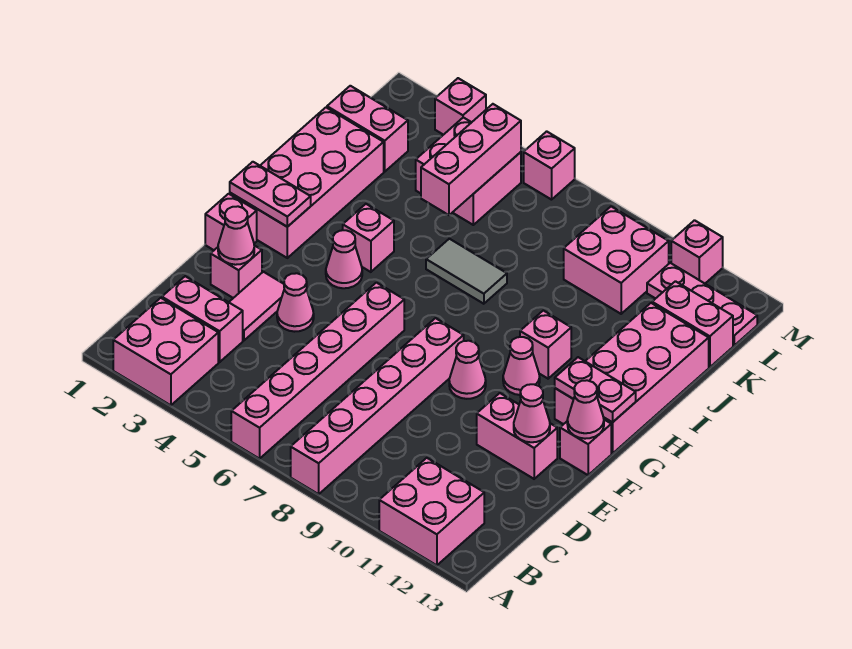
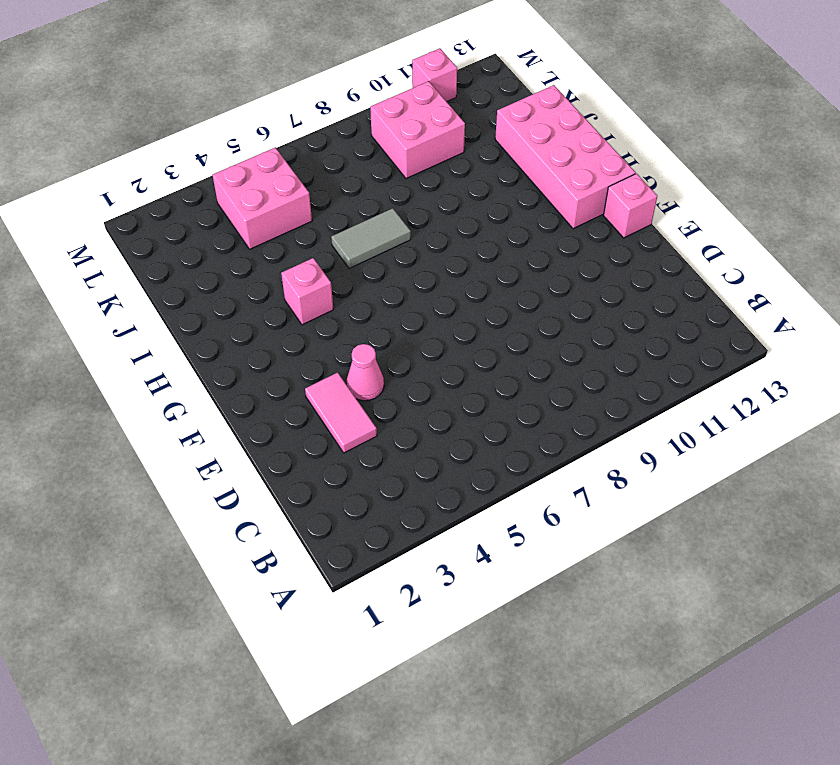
none -> pink 2x2 brick [113,298,218,405]
none -> pink 1x6 brick [231,283,404,459]
none -> pink 1x6 brick [291,318,464,494]
none -> pink 2x2 brick [379,458,484,565]

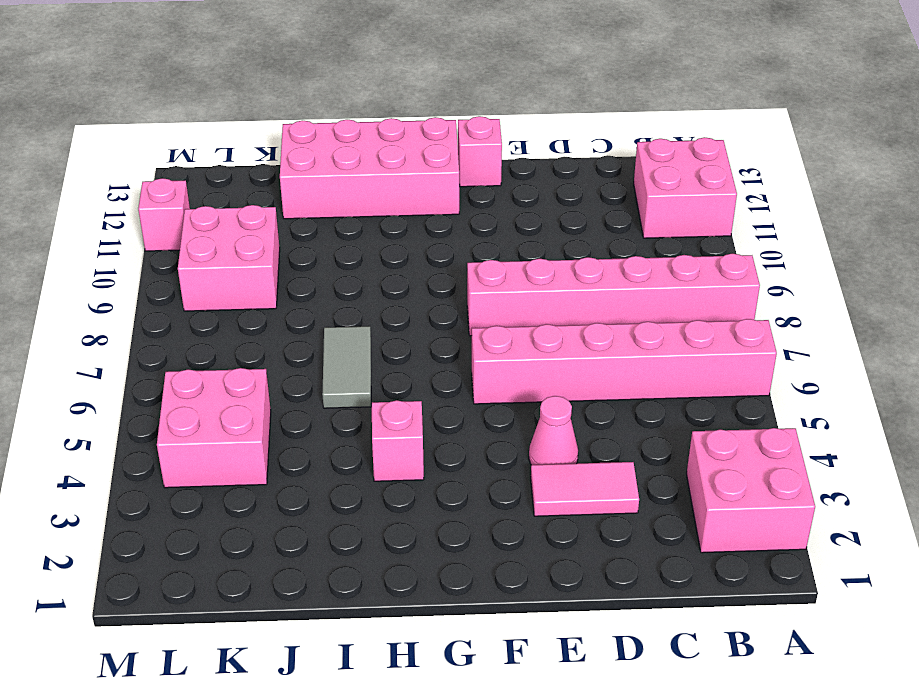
none -> pink 1x2 brick [162,276,243,362]
none -> pink 1x1 brick [211,245,262,298]
none -> pink 1x2 brick [477,393,557,479]
none -> pink 1x1 brick [205,194,257,250]

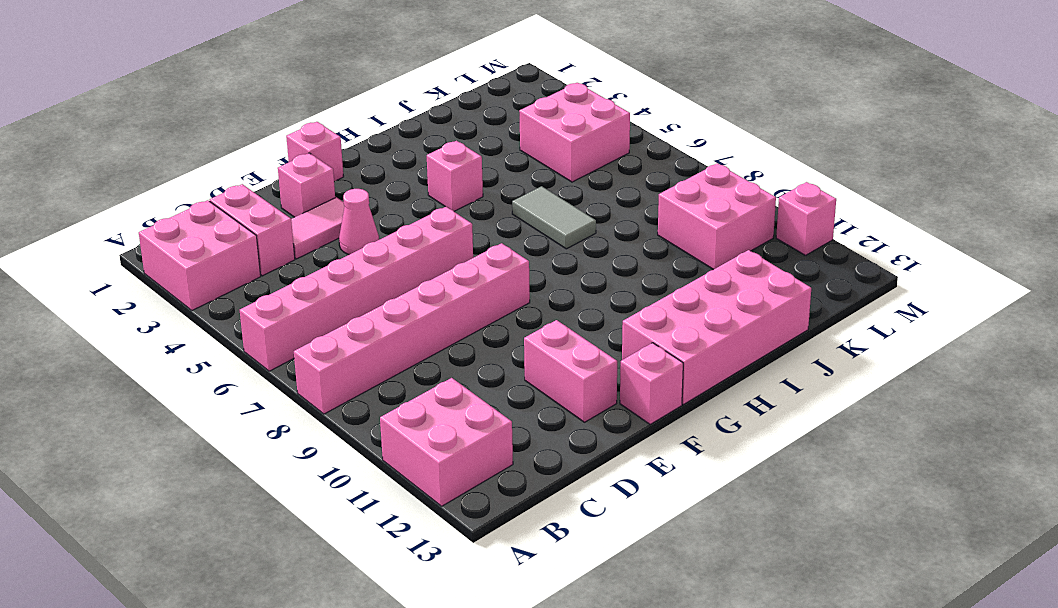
none -> pink 1x1 cone [449,341,486,399]
none -> pink 2x4 brick [230,108,384,258]
none -> pink 1x1 cone [326,230,362,288]
none -> pink 1x1 cone [503,337,540,395]

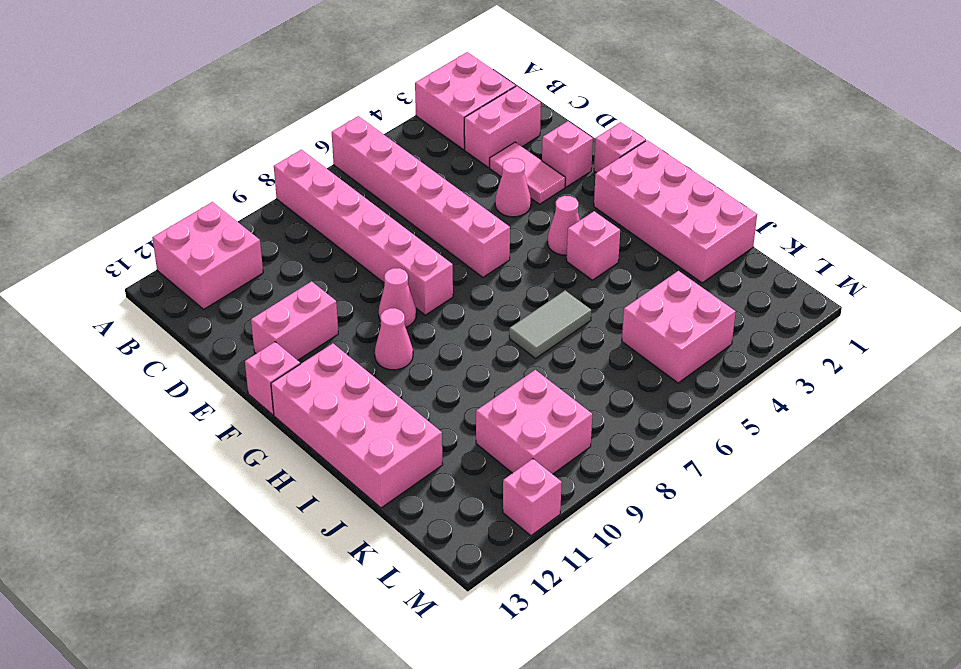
none -> pink 1x1 brick [520,311,571,379]
none -> pink 1x2 brick [327,86,408,172]
none -> pink 1x2 brick [652,281,733,367]
none -> pink 1x3 plate [647,263,757,346]

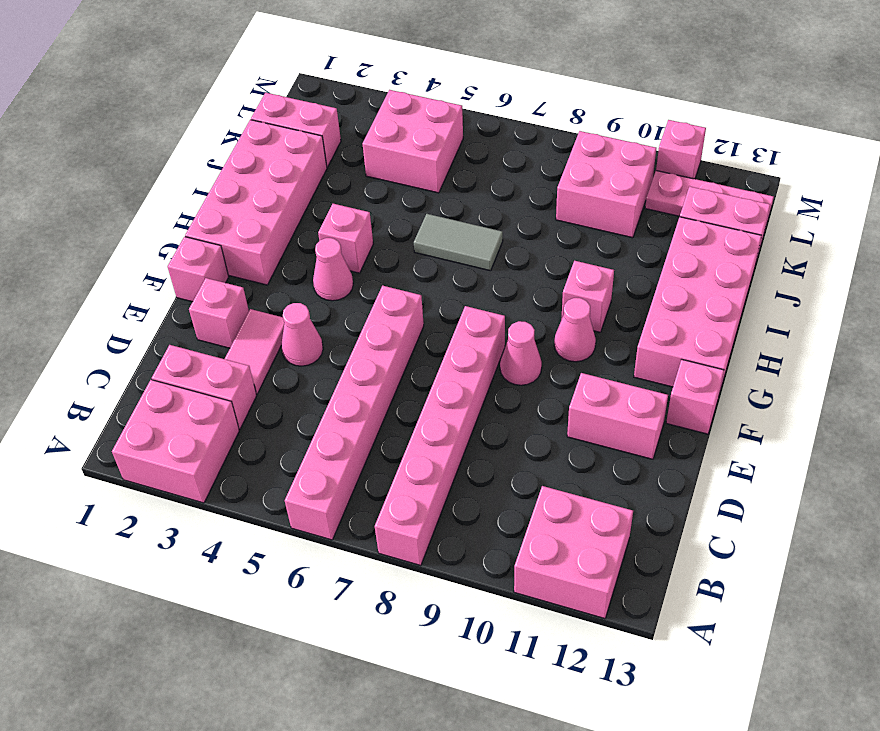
none -> pink 1x1 brick [435,78,486,135]
none -> pink 1x1 brick [524,131,575,200]
none -> pink 1x1 cone [218,206,254,265]
none -> pink 1x1 cone [514,384,550,442]

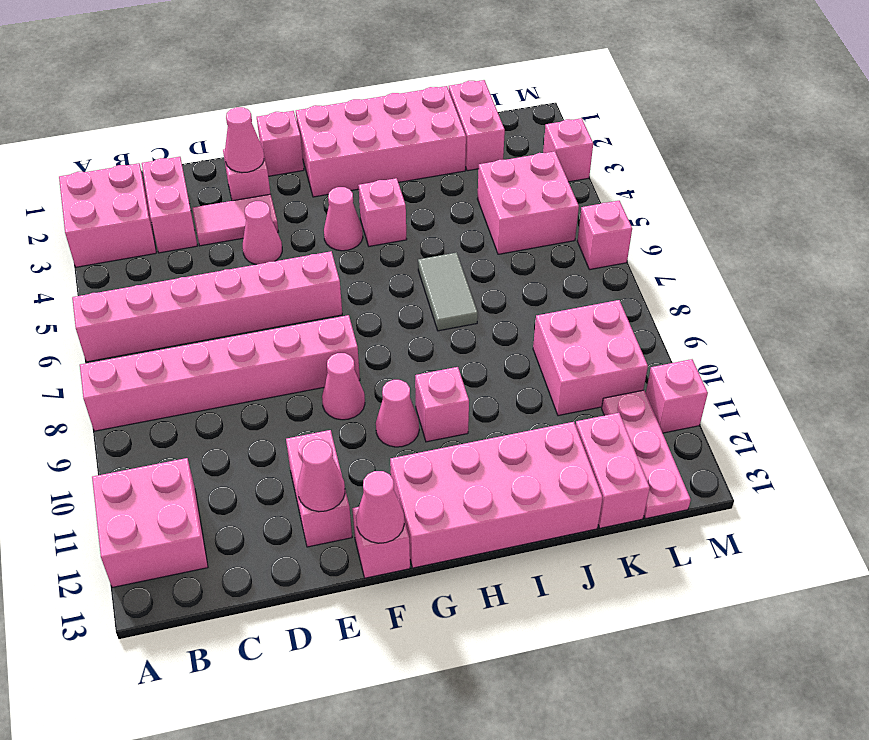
none -> pink 1x2 plate [230,162,311,227]
none -> pink 1x2 plate [555,357,636,422]
none -> pink 1x3 brick [421,104,521,215]

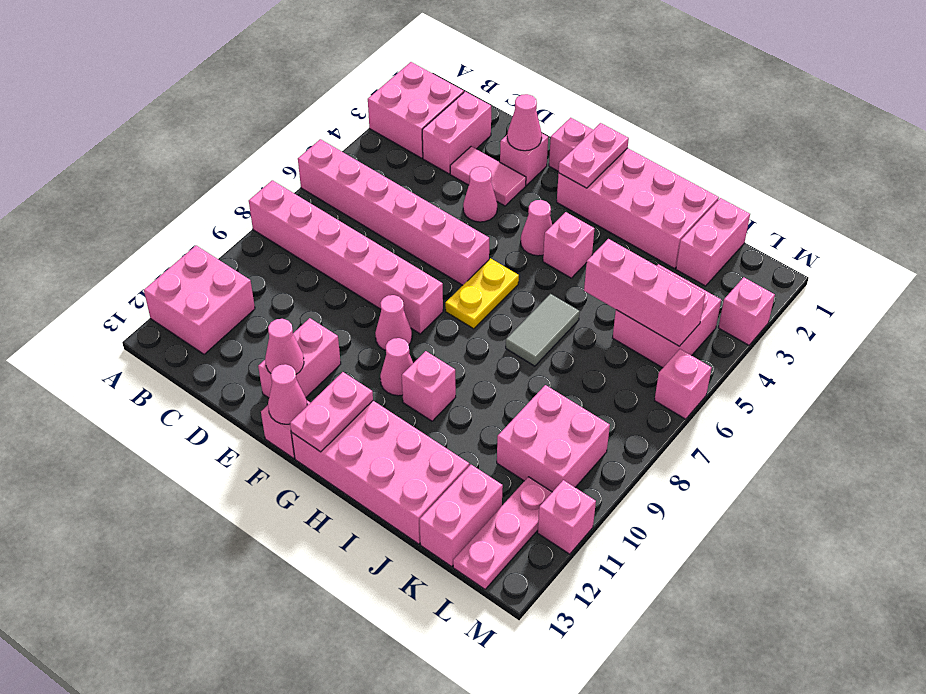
yellow 1x2 plate [445,258,519,329] -> none

